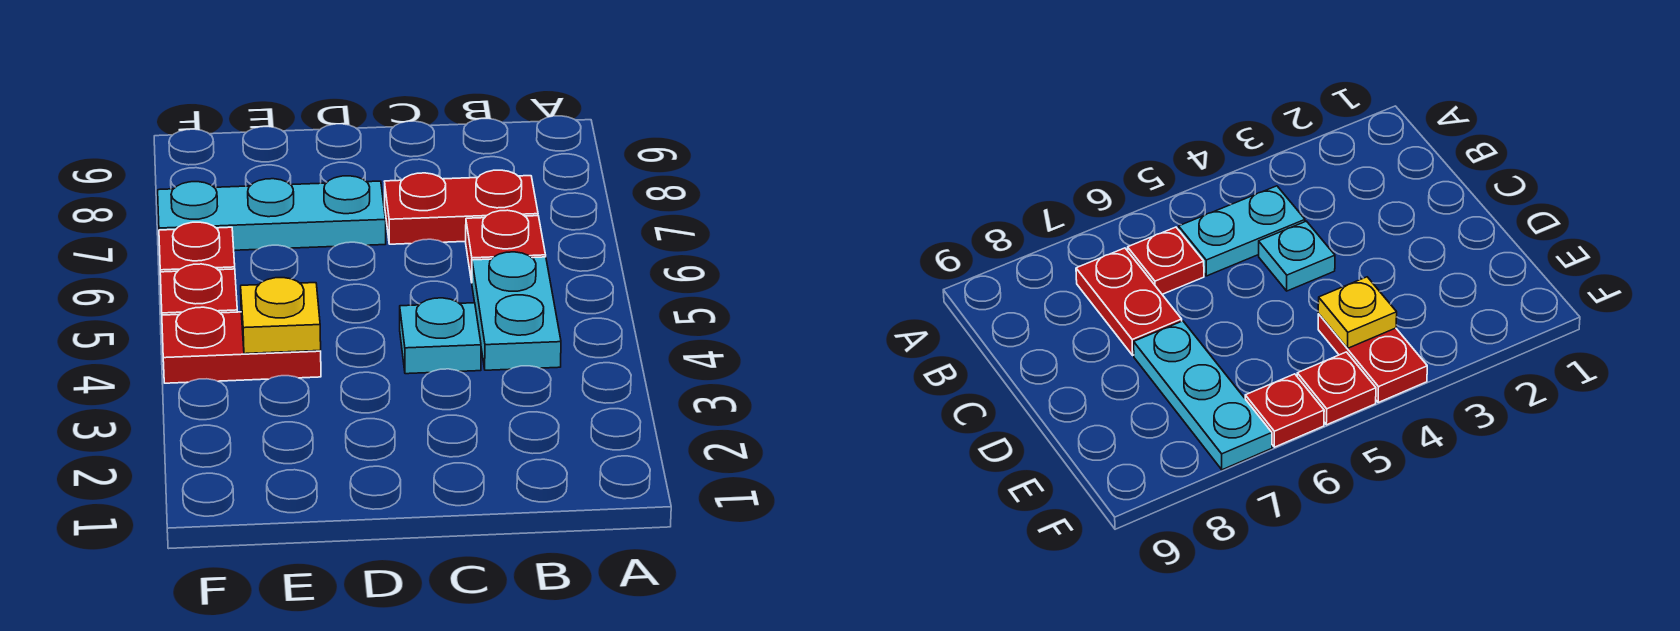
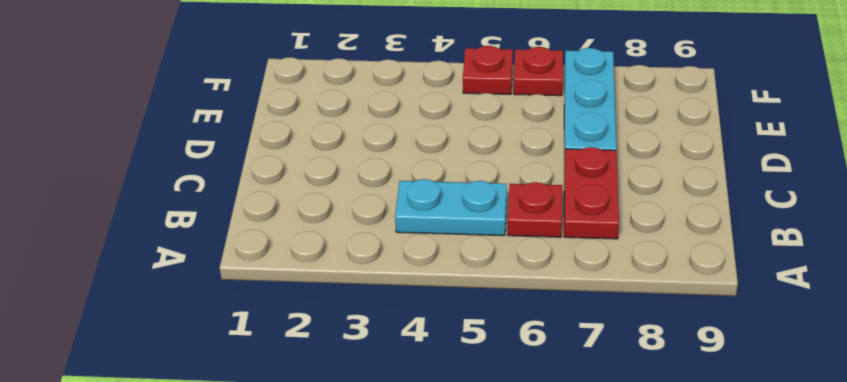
none -> cyan 1x1 plate [400,298,481,374]
none -> red 1x2 plate [162,307,321,383]

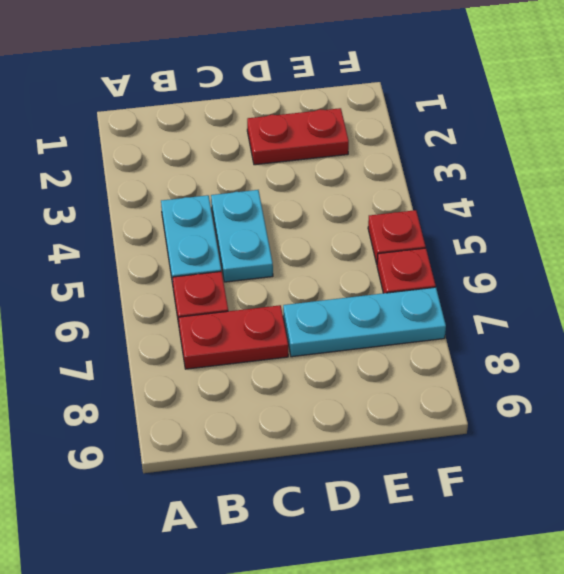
cyan 1x2 plate [211,190,273,282] -> cyan 1x1 plate [400,298,481,374]
red 1x2 plate [247,108,349,165] -> red 1x2 plate moved to [162,307,321,383]
none -> yellow 1x1 plate [241,278,321,354]

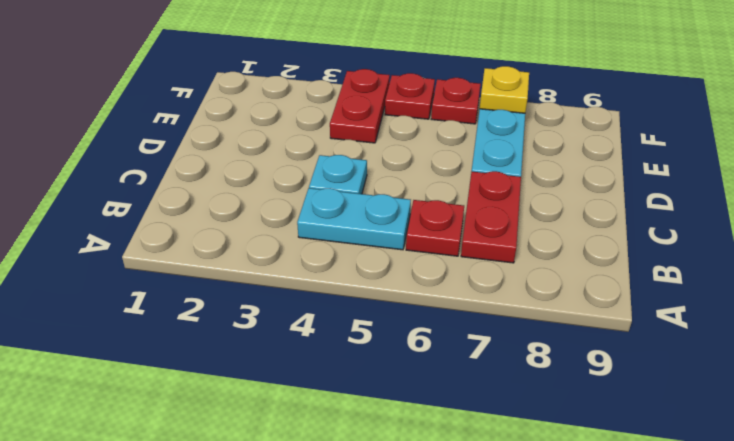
yellow 1x1 plate [480,66,529,113] -> yellow 1x1 plate moved to [241,278,321,354]

